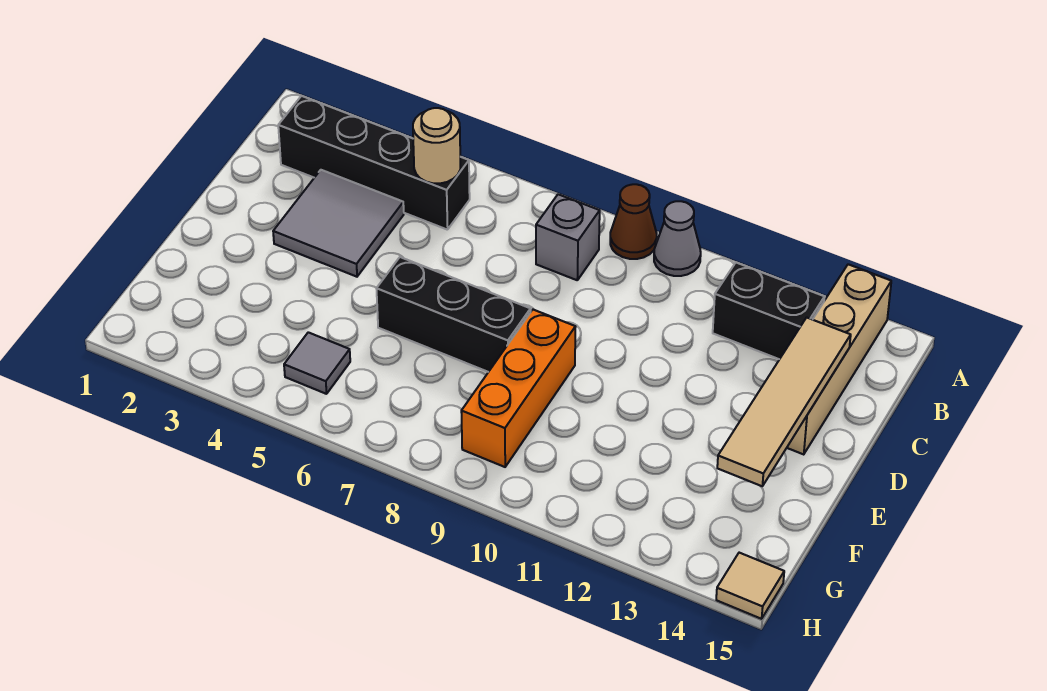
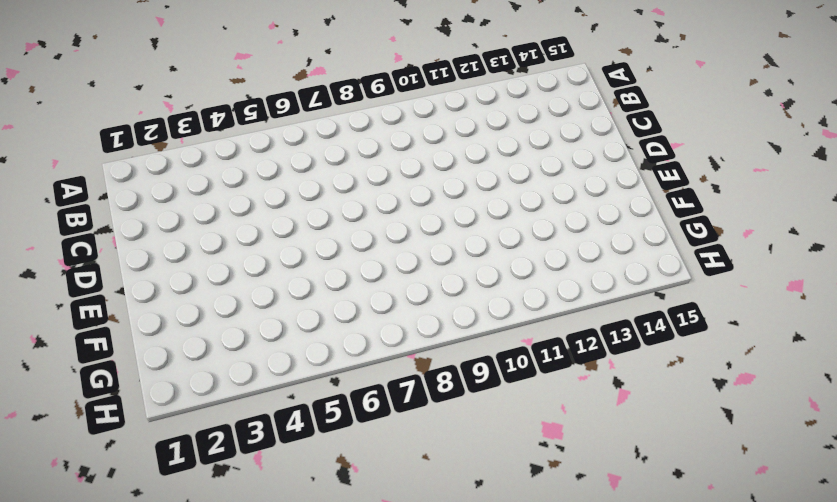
none -> brown 1x1 cone [610,184,657,259]
none -> grey 1x1 cone [654,201,701,276]
none -> tan 1x4 brick [787,264,891,454]

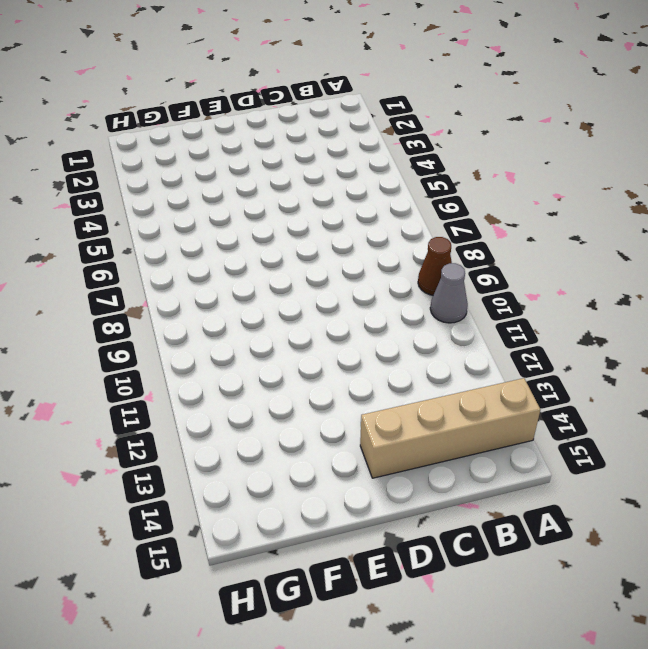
none -> black 1x4 brick [278,96,470,230]
none -> grey 1x1 brick [536,194,600,280]
none -> black 1x2 brick [713,263,824,359]

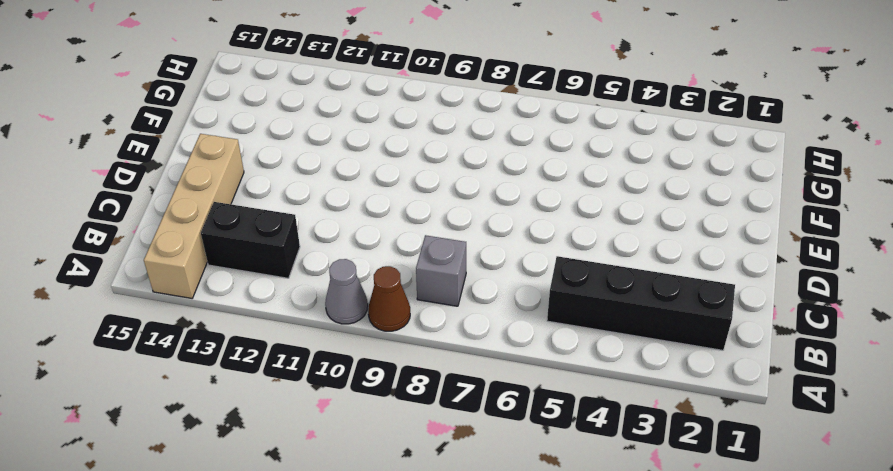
none -> grey 2x2 tile [273,170,404,277]
none -> black 1x3 brick [376,257,531,372]
none -> orange 1x3 brick [461,310,575,467]

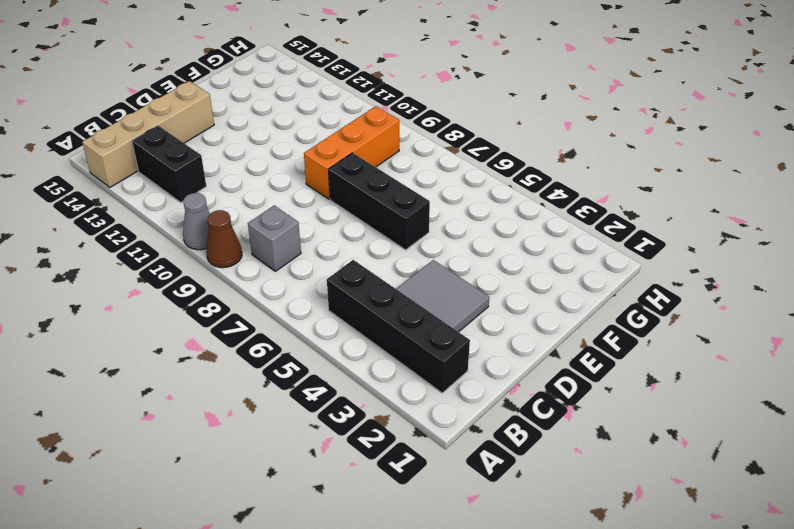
none -> grey 1x1 tile [284,332,350,394]
none -> tan 1x1 tile [716,553,784,619]
none -> tan 1x1 round brick [413,108,460,183]

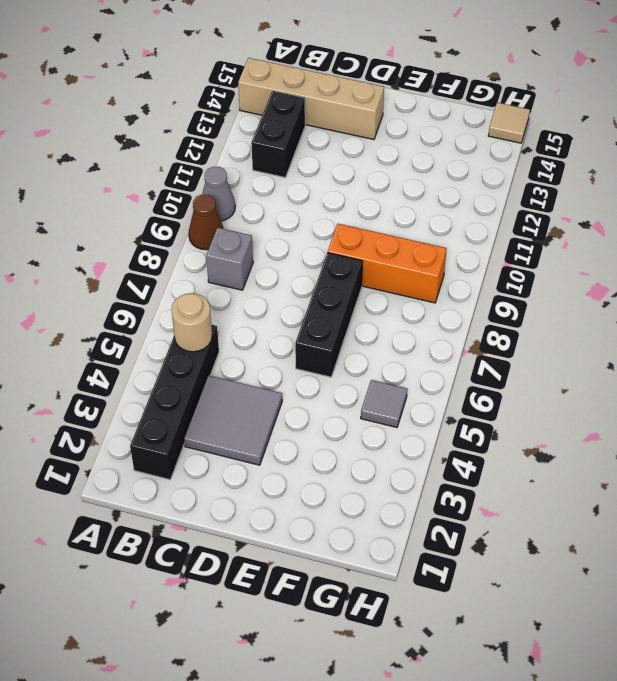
none -> tan 1x4 tile [717,317,851,486]

